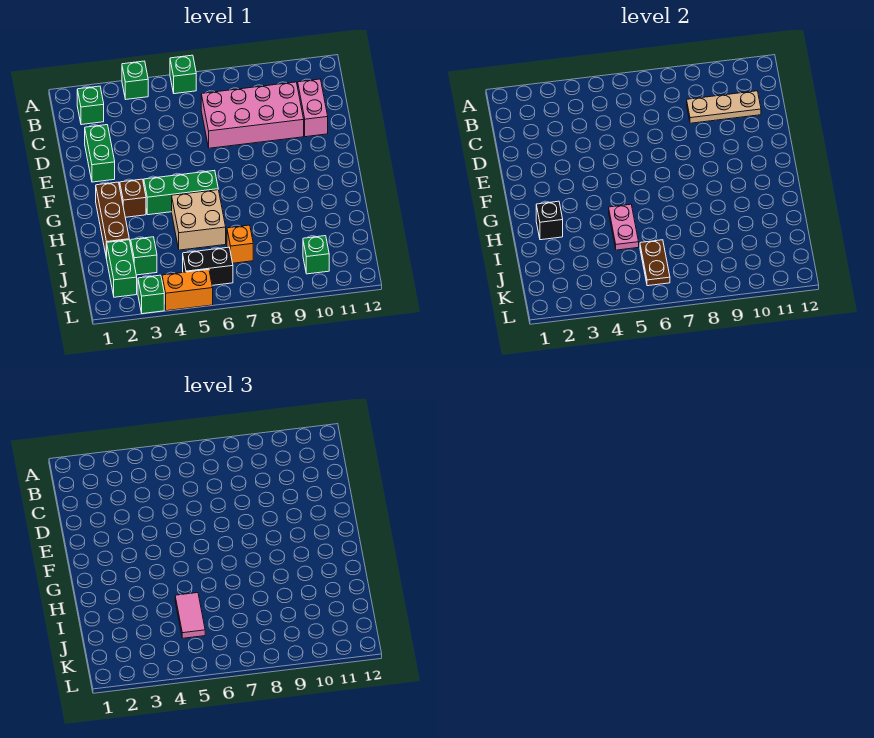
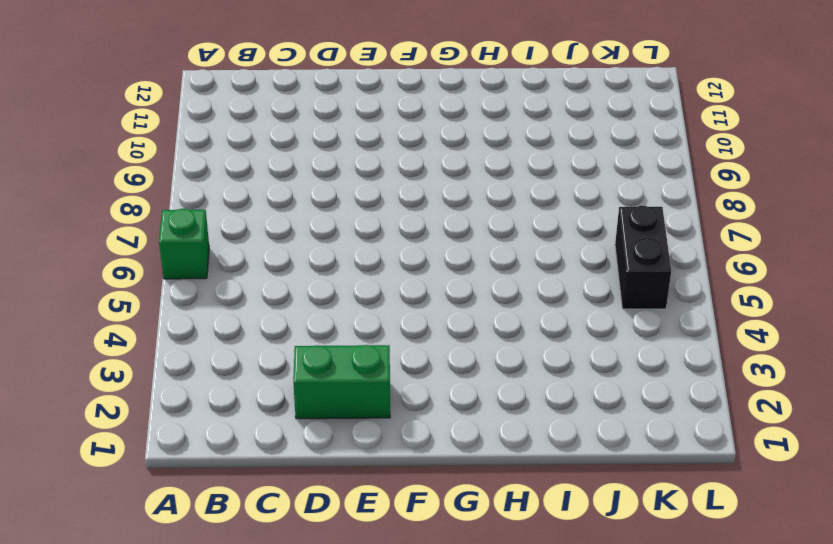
none -> green 1x1 brick [122,61,148,99]
none -> green 1x1 brick [77,86,104,125]
none -> pink 2x4 brick [201,82,304,148]

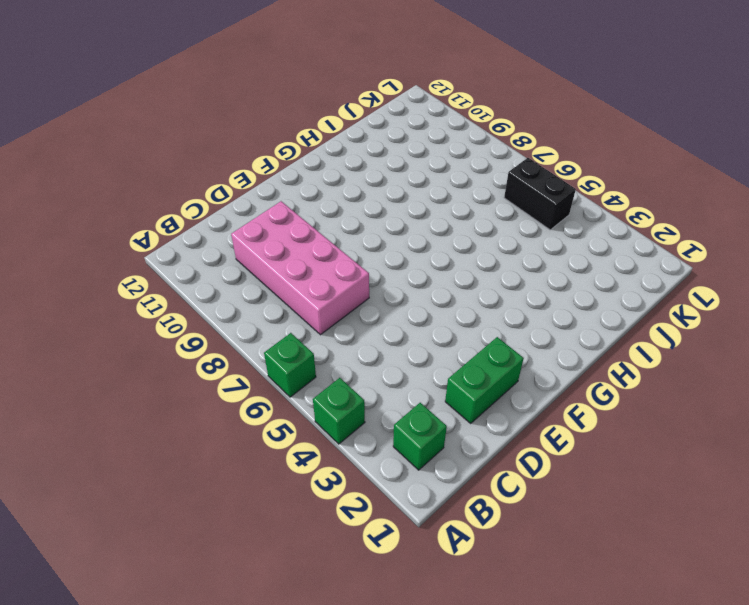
none -> pink 1x2 brick [298,79,328,137]
none -> brown 1x3 brick [96,182,129,259]
none -> brown 1x1 brick [120,179,146,217]

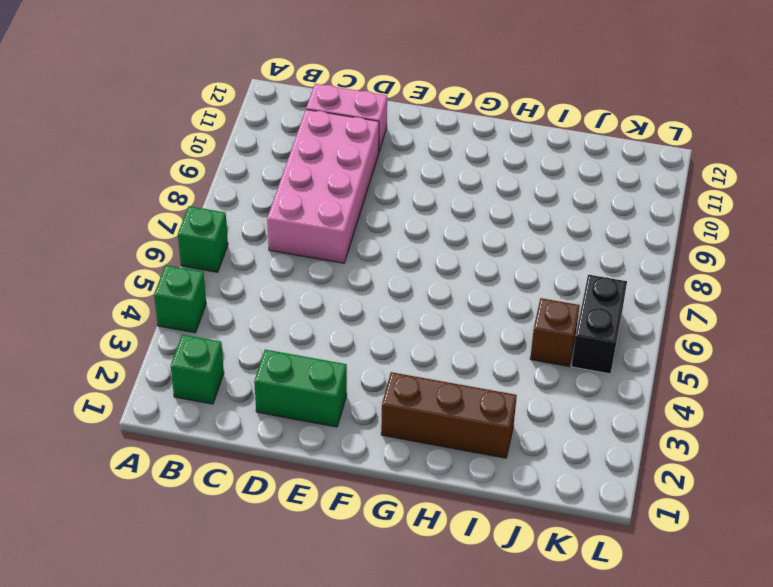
brown 1x1 brick [530,298,580,366] -> brown 1x1 brick moved to [120,179,146,217]
none -> green 1x3 brick [144,170,218,215]
none -> tan 2x2 brick [172,190,226,250]
none -> green 1x2 brick [107,240,137,297]

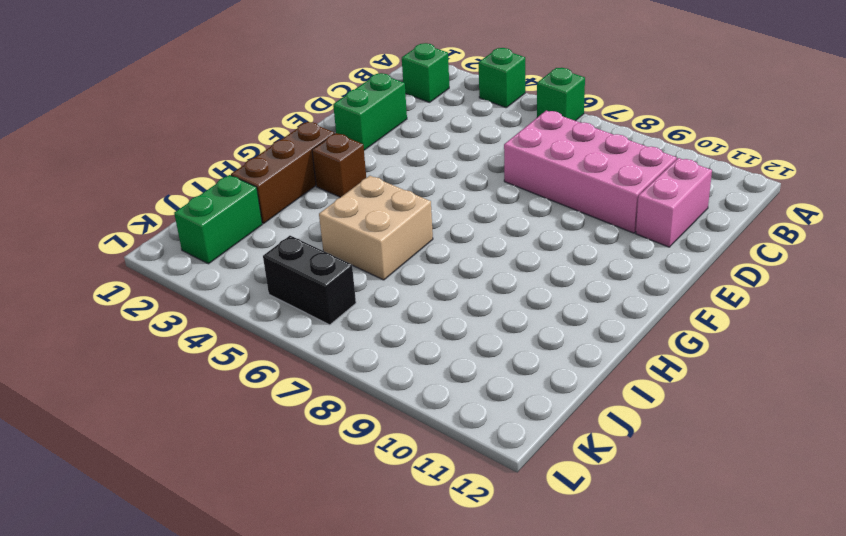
none -> green 1x3 brick [144,170,218,215]
none -> green 1x1 brick [131,237,157,275]
none -> orange 1x1 brick [227,225,253,263]

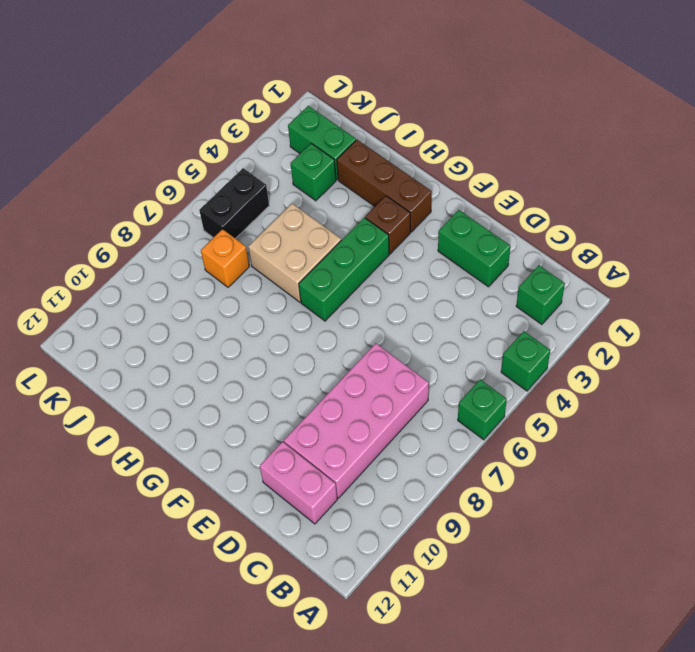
none -> green 1x1 brick [303,236,329,274]
none -> green 1x1 brick [138,275,164,314]
none -> orange 1x2 brick [162,269,213,311]

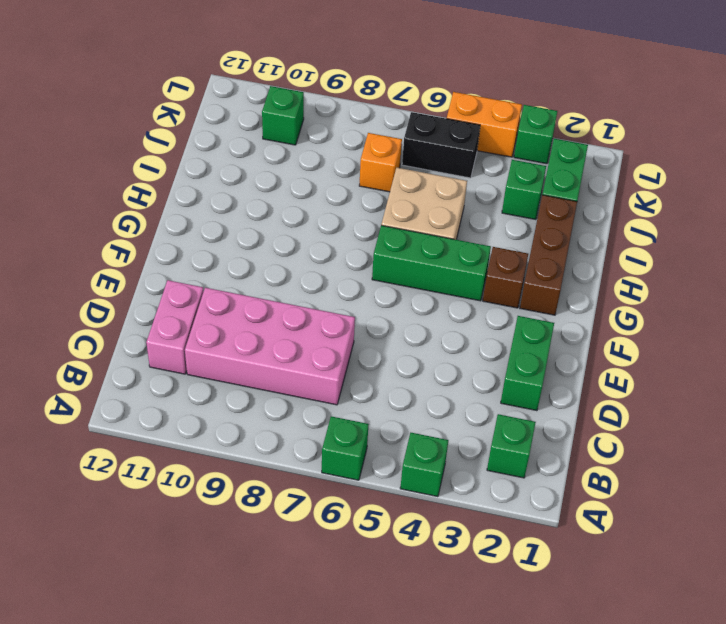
none -> tan 1x3 plate [687,91,761,123]
none -> black 1x1 brick [536,201,563,240]
none -> pink 1x2 plate [609,204,639,250]

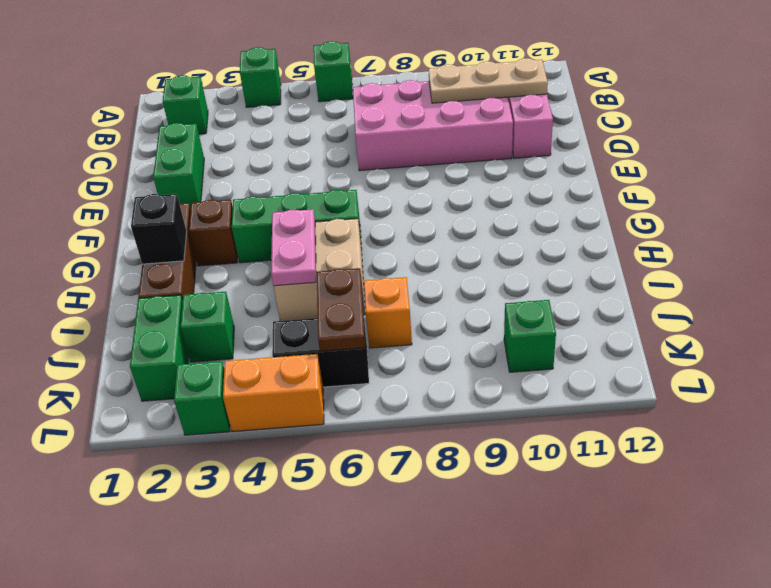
none -> pink 1x2 tile [175,593,205,638]

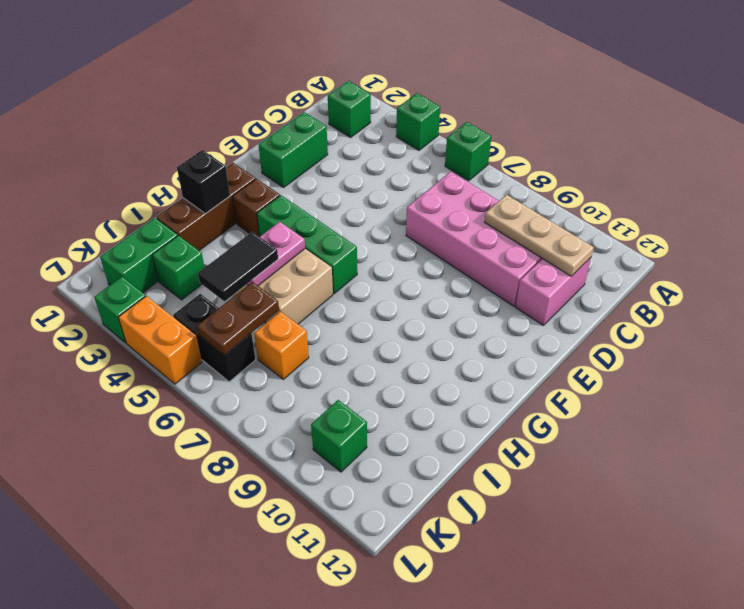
black 1x2 tile [198,232,278,301] -> pink 1x2 tile [175,593,205,638]

